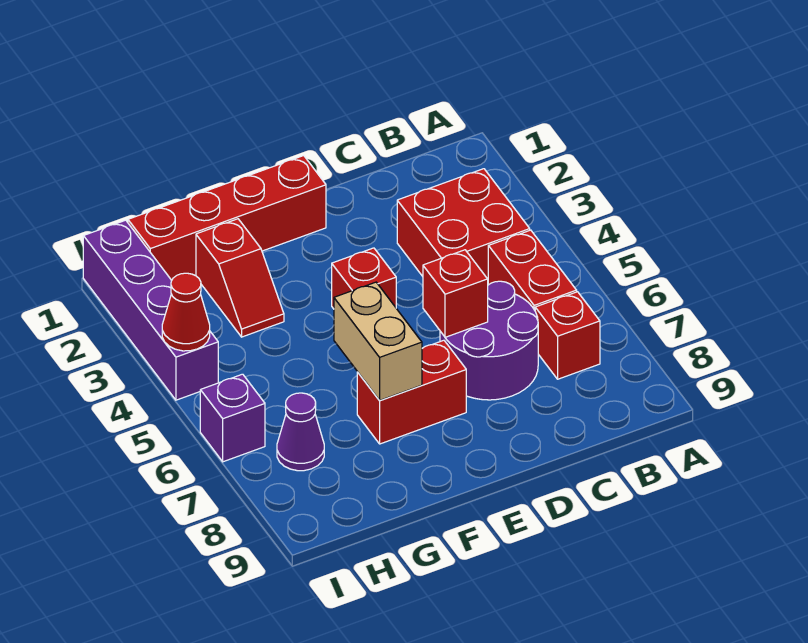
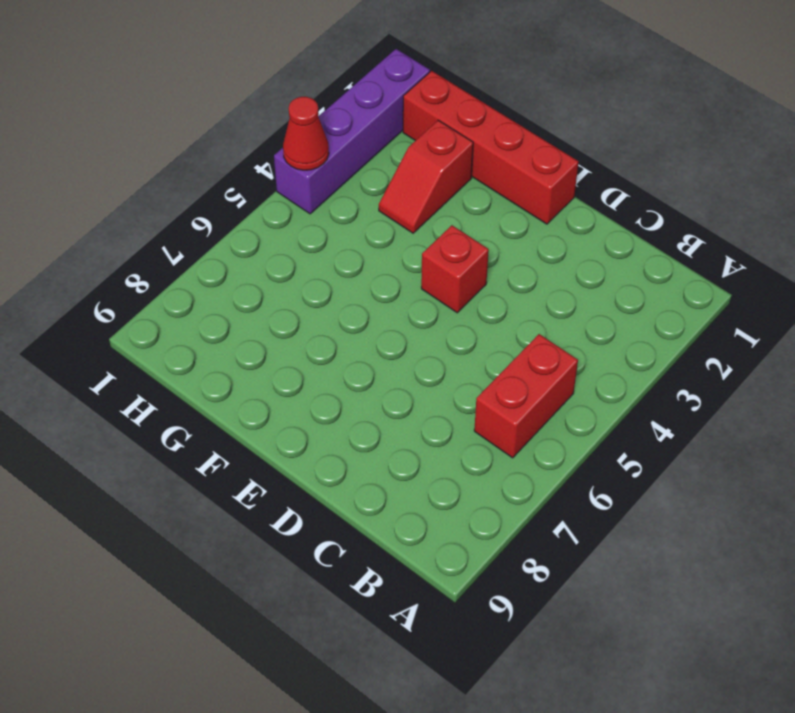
none -> red 2x2 brick [397,169,530,279]
none -> red 1x1 brick [535,292,600,379]
none -> purple 2x2 round brick [440,281,538,400]

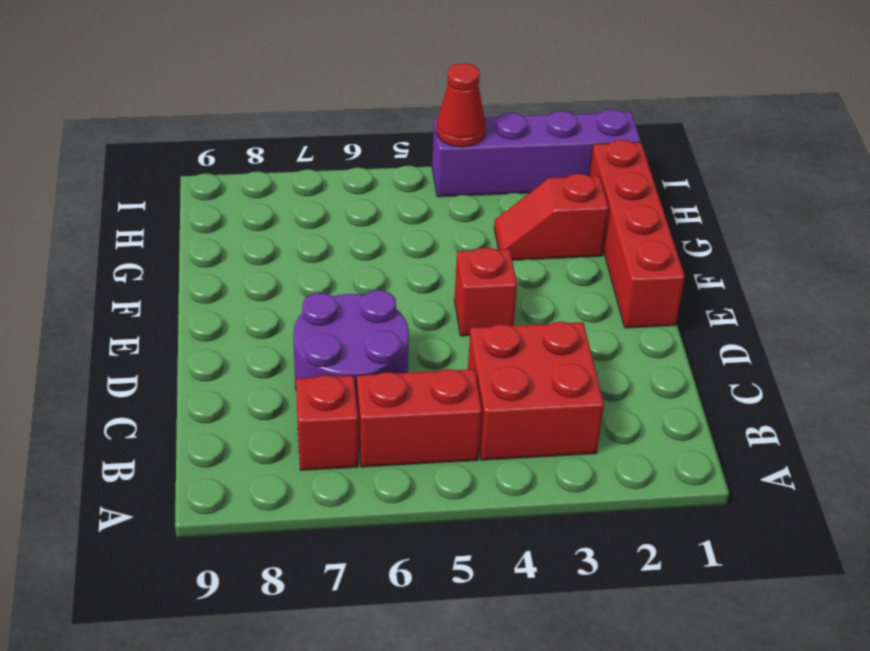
none -> red 1x2 brick [357,340,466,444]
none -> purple 1x1 cone [277,393,324,471]
none -> purple 1x1 brick [200,374,265,462]

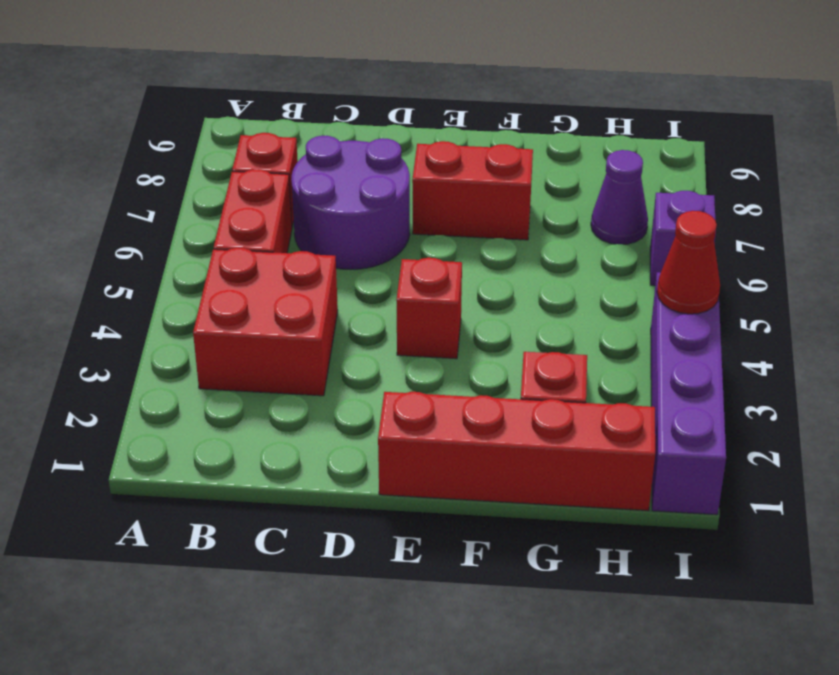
none -> red 1x1 brick [423,250,488,337]
none -> tan 1x2 brick [334,282,422,400]

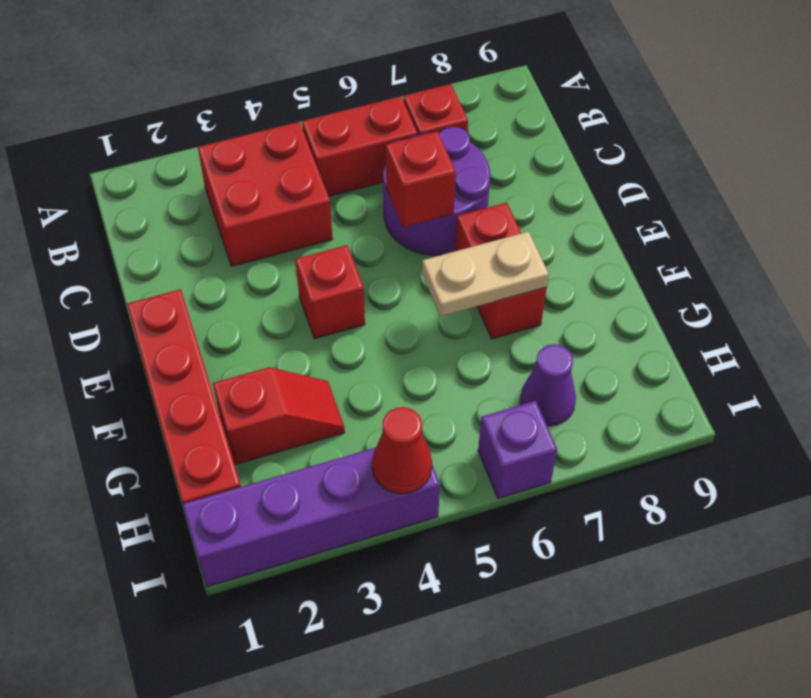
tan 1x2 plate [422,232,549,317] -> tan 1x2 brick [334,282,422,400]

